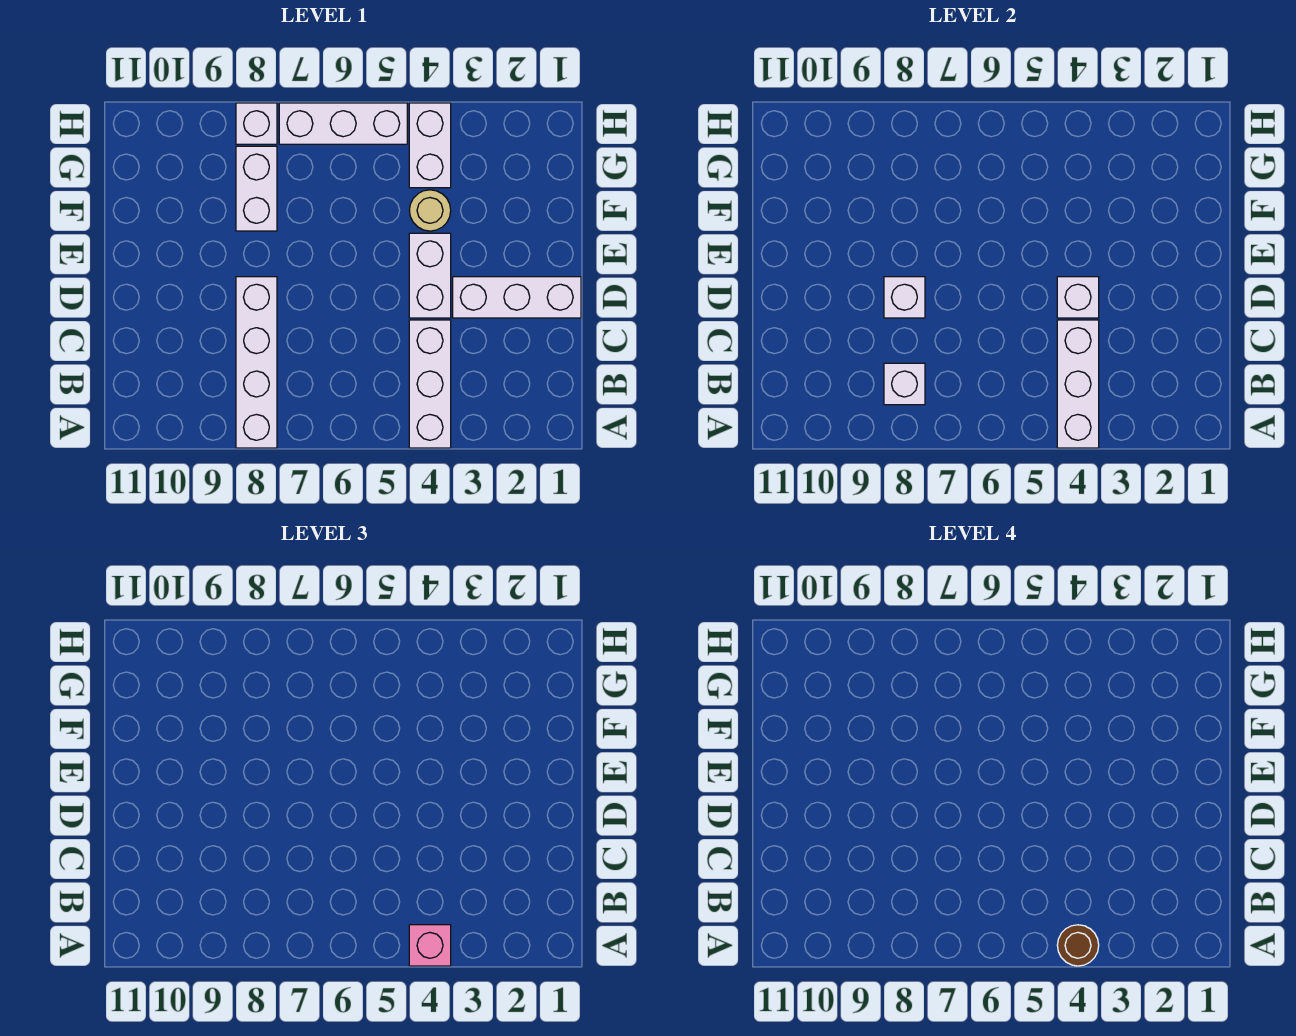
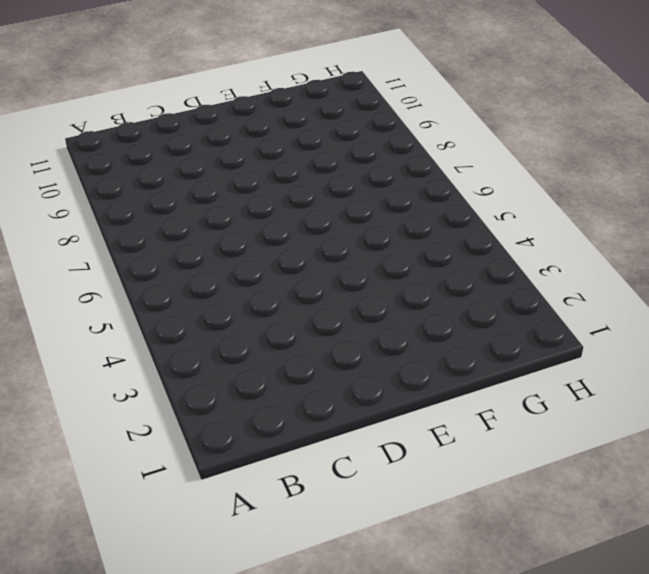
none -> white 1x3 brick [409,320,451,448]
none -> white 1x4 brick [236,277,277,448]
none -> white 1x3 brick [453,277,581,318]

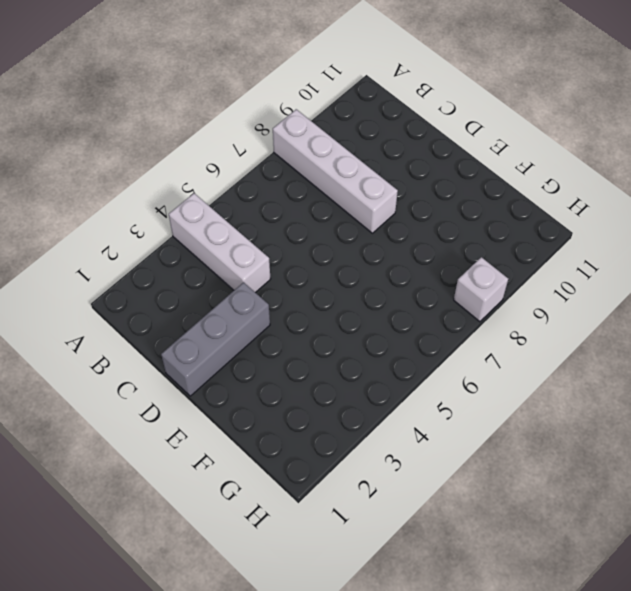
grey 1x3 brick [161,283,270,396] -> white 1x3 brick [453,277,581,318]
none -> white 1x2 brick [409,233,451,318]
none -> tan 1x1 round brick [409,190,451,231]
none -> white 1x2 brick [236,146,277,231]

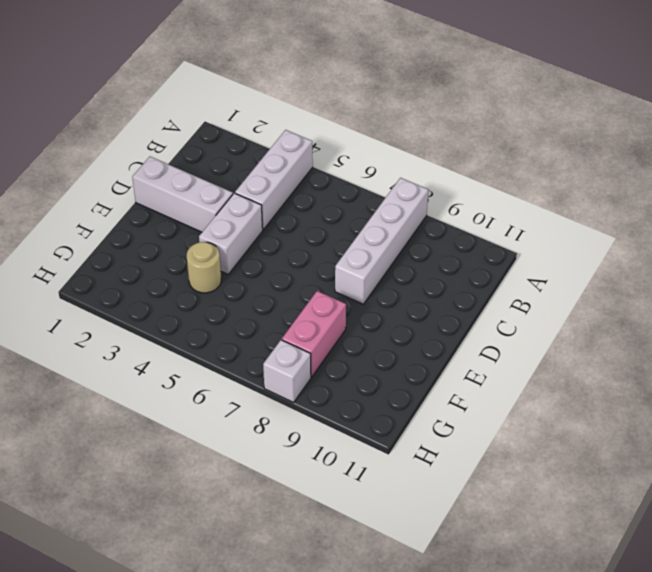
pink 1x2 brick [282,291,346,377] -> white 1x2 brick [236,146,277,231]
none -> white 1x2 brick [409,103,451,188]
none -> white 1x3 brick [279,103,407,144]
none -> white 1x3 brick [1057,320,1099,448]

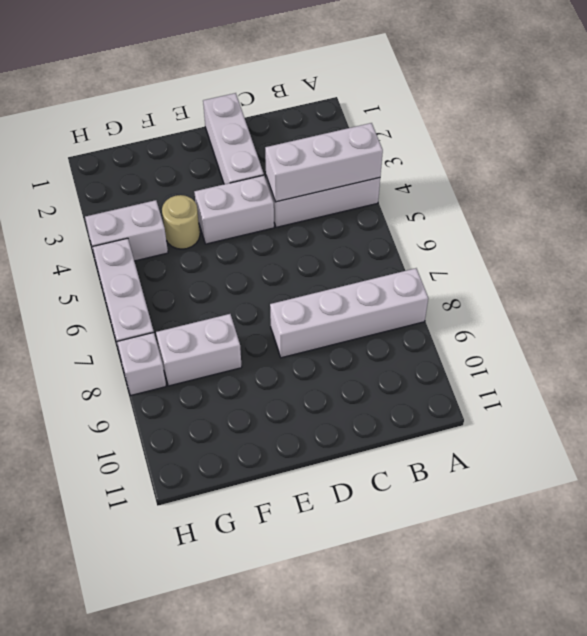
none -> white 1x1 brick [884,363,925,405]
none -> white 1x1 brick [1057,277,1099,318]
none -> white 1x1 brick [884,277,925,318]

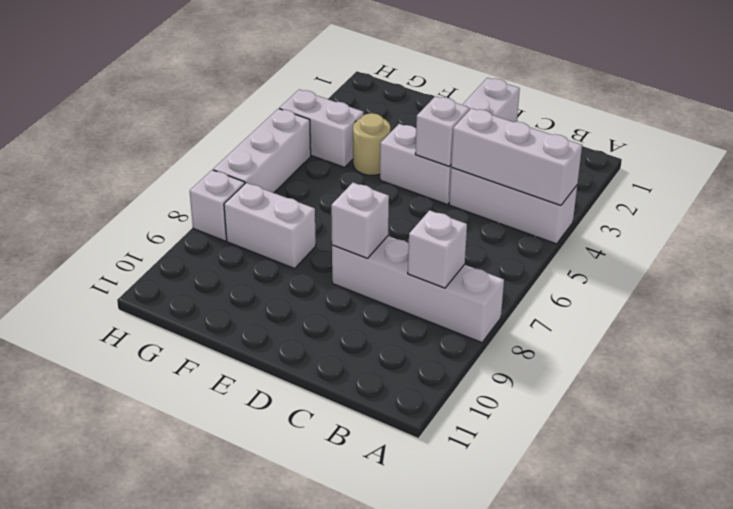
none -> pink 1x1 brick [409,925,451,966]
none -> brown 1x1 round brick [1057,925,1099,966]

